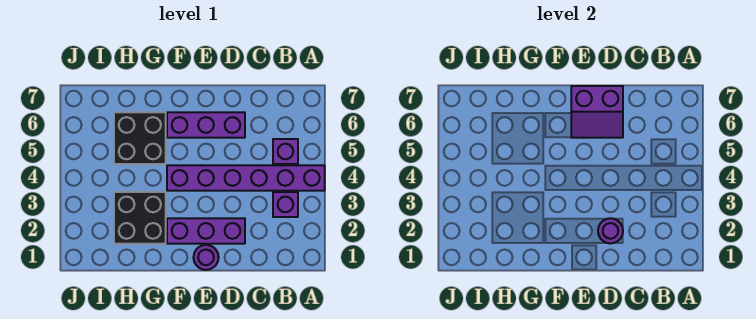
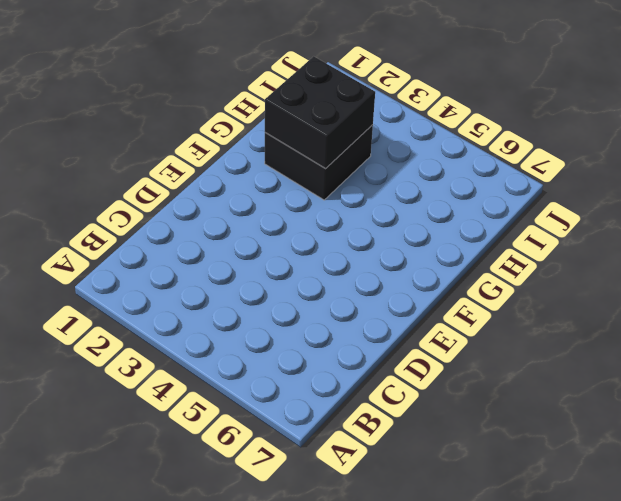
black 2x2 brick [265,56,375,169] -> black 2x2 brick moved to [114,112,166,164]
none -> purple 1x6 brick [167,165,325,191]
none -> purple 1x1 brick [273,192,298,217]

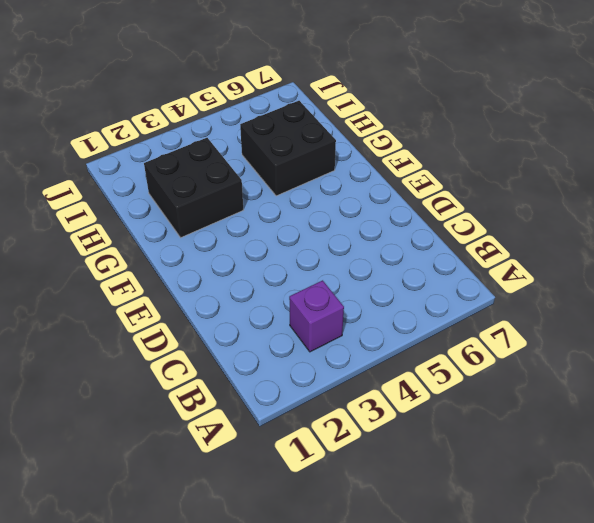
none -> purple 1x6 brick [167,165,325,191]
none -> purple 1x1 brick [273,139,298,164]

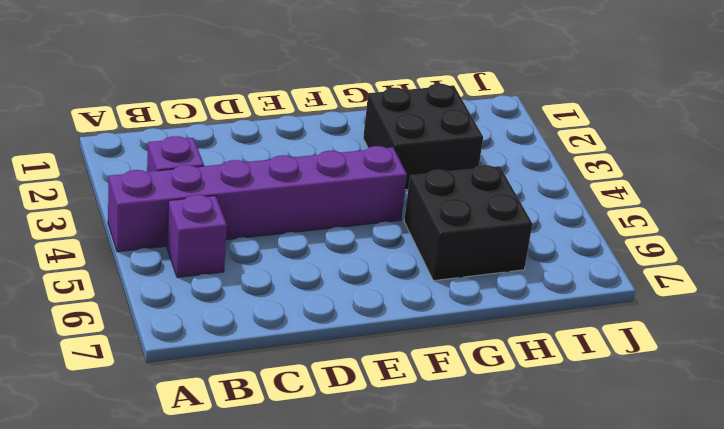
none -> purple 1x3 brick [167,218,245,244]
none -> purple 1x3 brick [167,112,245,138]

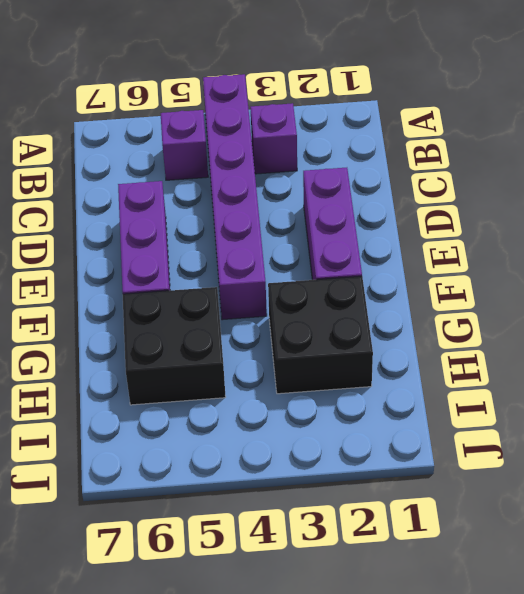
none -> purple 1x1 round brick [193,245,219,270]
none -> purple 1x1 round brick [598,218,623,243]

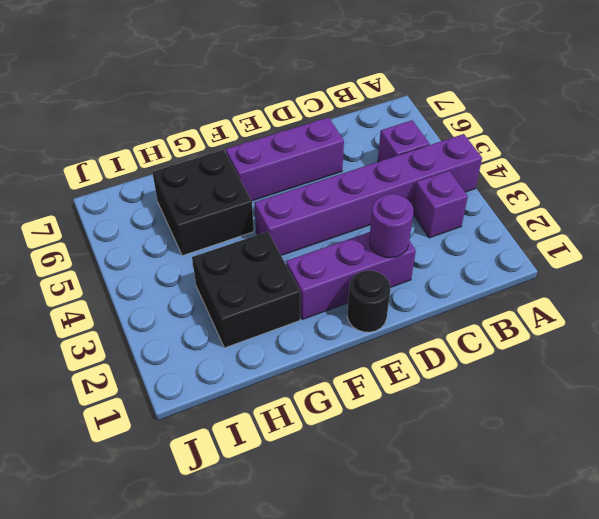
black 1x1 round brick [347,271,390,332] -> purple 1x1 round brick [193,245,219,270]
none -> purple 2x2 slope [571,86,623,138]

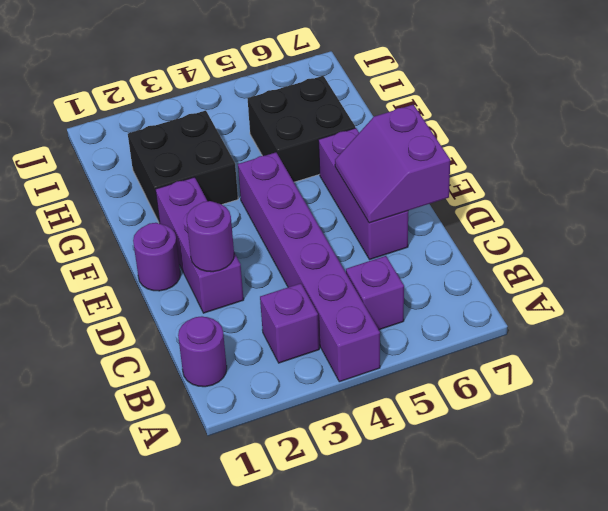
purple 1x1 round brick [178,316,227,387] -> none

